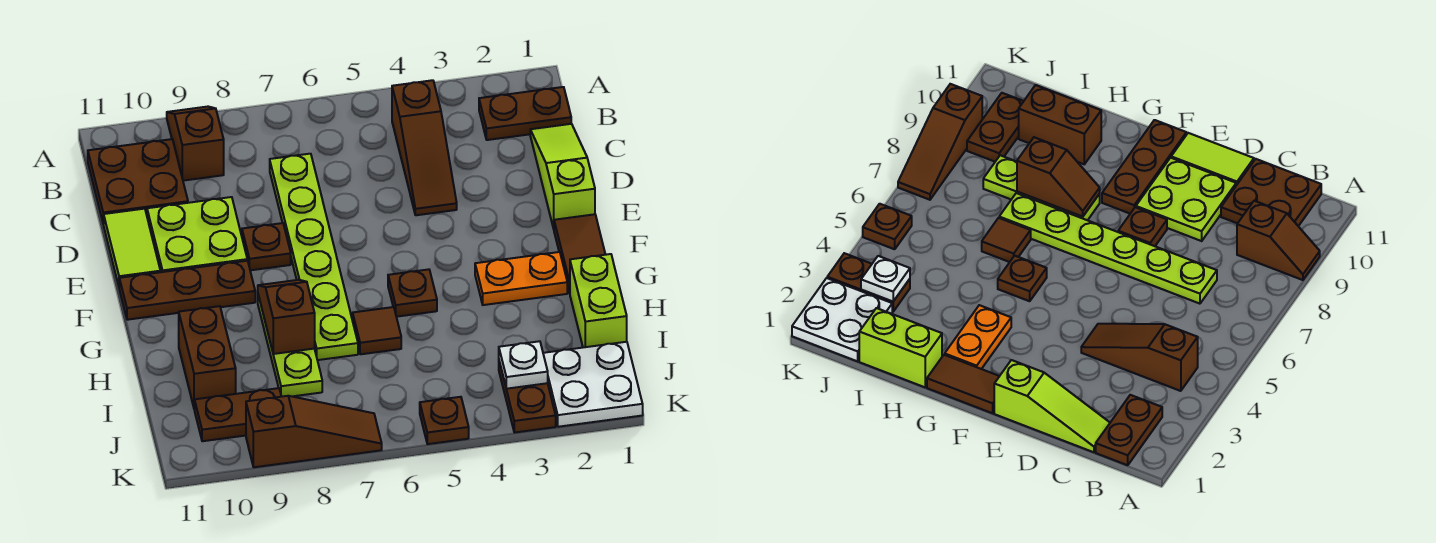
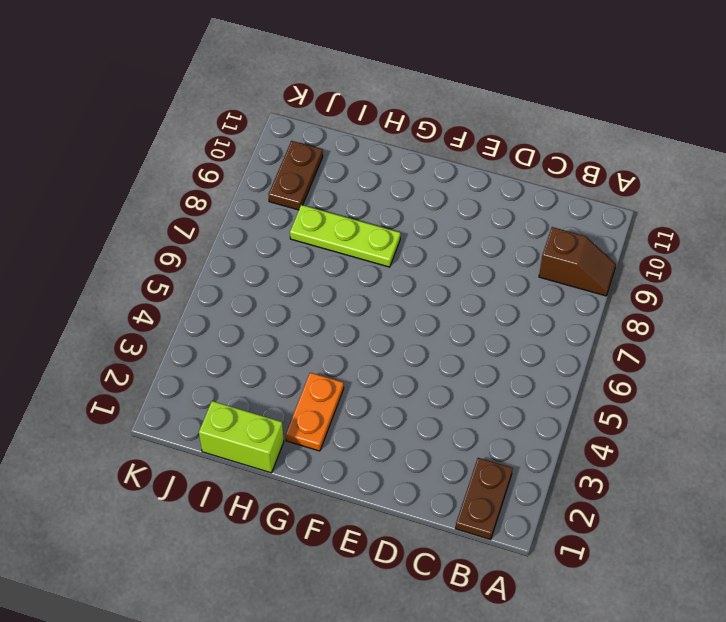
none -> brown 1x3 slope [392,80,457,215]
none -> brown 2x2 plate [88,139,188,224]
none -> lime 1x3 slope [530,124,595,229]

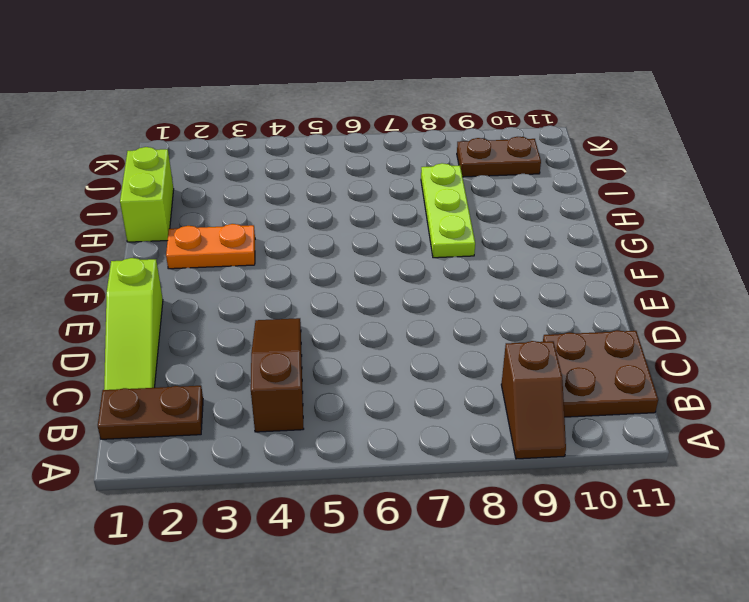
none -> lime 1x6 plate [270,154,358,360]
none -> lime 2x2 plate [147,197,247,272]
none -> lime 1x2 tile [104,209,160,286]

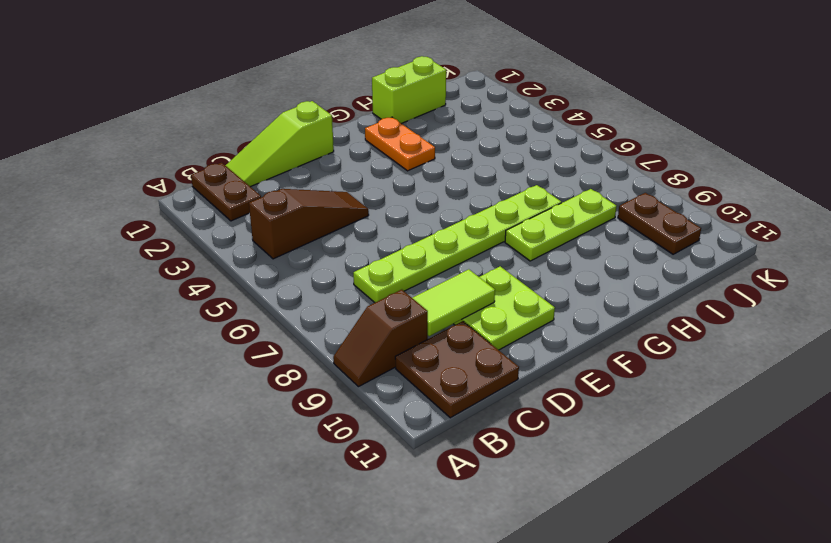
lime 1x2 tile [413,269,495,336] -> lime 1x2 tile moved to [104,209,160,286]
none -> brown 1x1 plate [242,223,291,270]
none -> brown 1x2 tile [554,214,605,293]
none -> brown 1x3 plate [119,261,255,320]

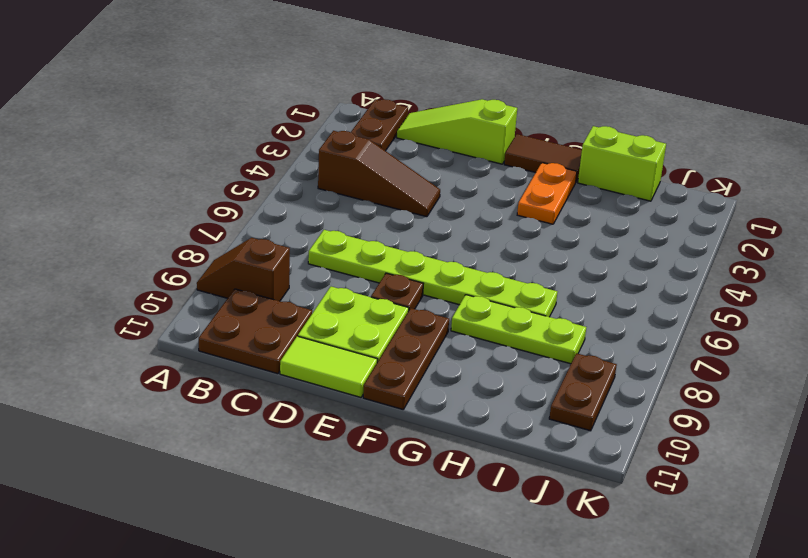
none -> brown 1x1 plate [388,269,437,317]
none -> brown 1x1 tile [353,307,401,354]
none -> brown 1x2 brick [179,306,236,409]

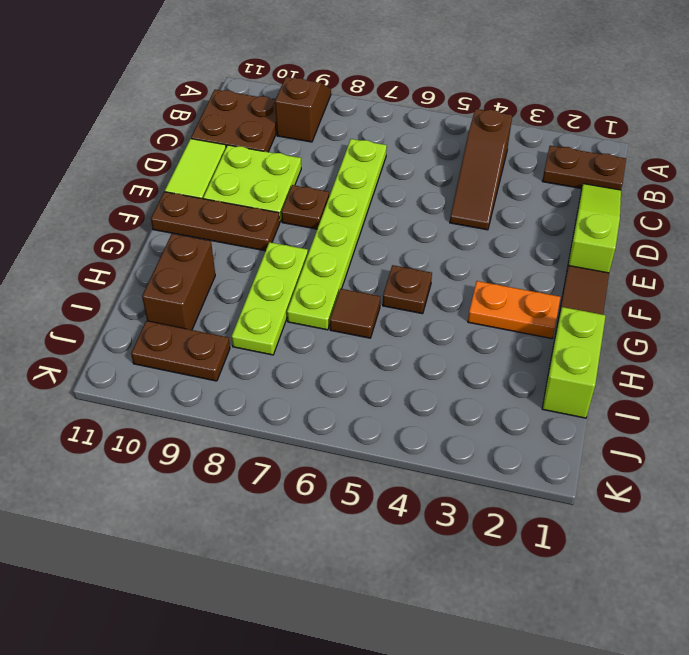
none -> white 2x2 plate [543,342,643,427]
none -> brown 1x2 plate [499,362,556,433]
none -> brown 1x1 plate [420,397,469,444]

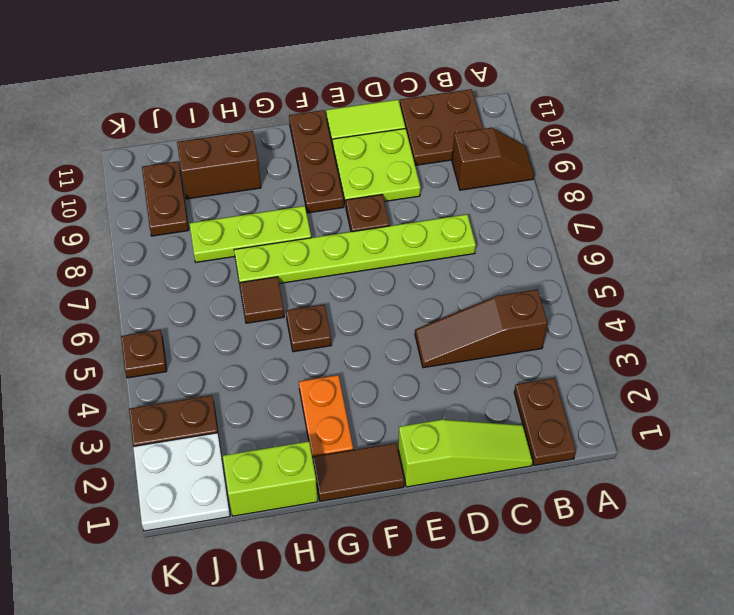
none -> brown 1x3 slope [246,396,382,467]
none -> brown 1x2 slope [258,280,315,354]
none -> white 1x1 plate [499,341,548,389]

